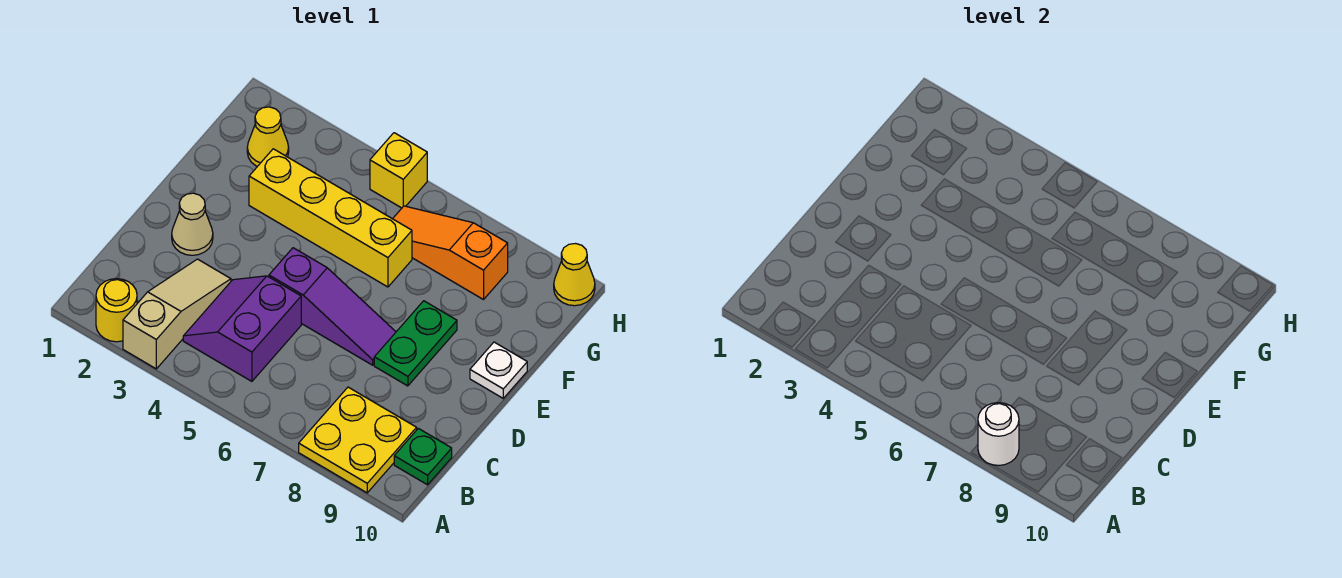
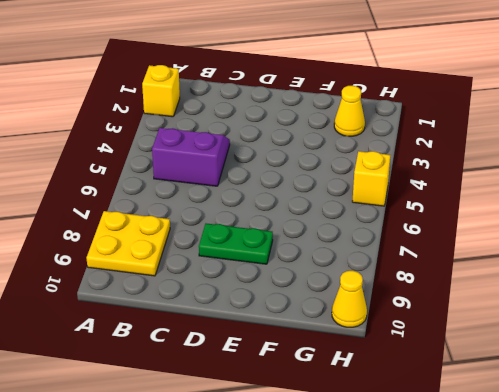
yellow 1x1 brick [142,65,180,117] -> yellow 1x1 round brick [96,279,137,342]
none -> tan 1x3 slope [123,259,231,369]
none -> green 1x1 plate [394,428,452,485]
none -> tan 1x1 cone [172,193,213,255]

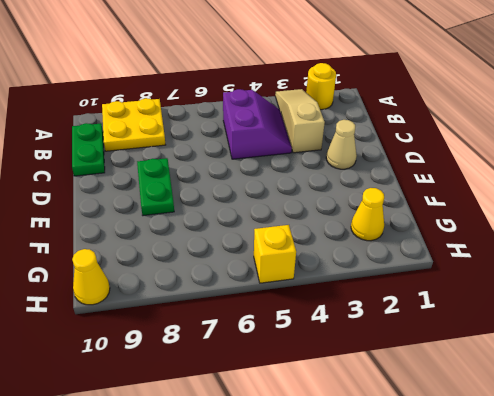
tan 1x3 slope [275,89,325,153] -> tan 1x3 slope turned to [123,259,231,369]
green 1x2 plate [72,123,105,176] -> green 1x1 plate [394,428,452,485]
none -> purple 1x3 slope [269,248,396,365]
none -> white 1x1 plate [470,342,527,398]
none -> yellow 1x4 brick [249,149,412,287]

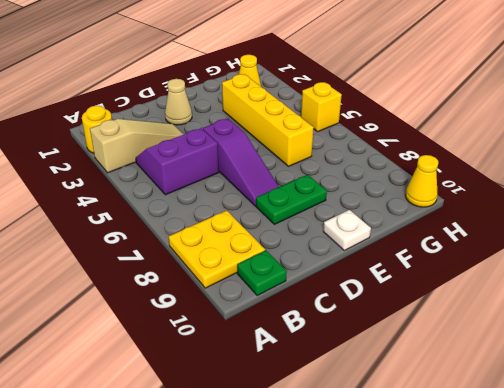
none -> orange 1x3 slope [393,206,508,300]
none -> white 1x1 round brick [978,403,1019,466]

